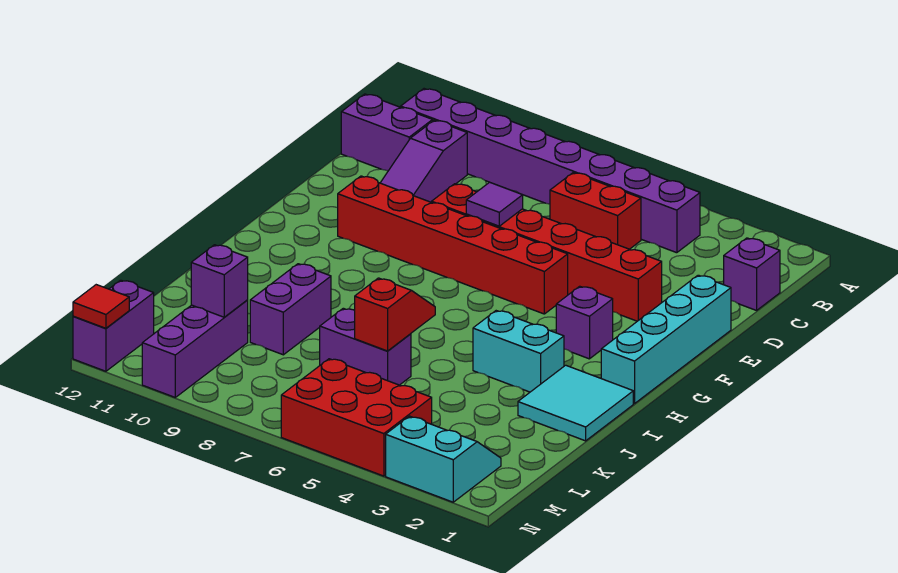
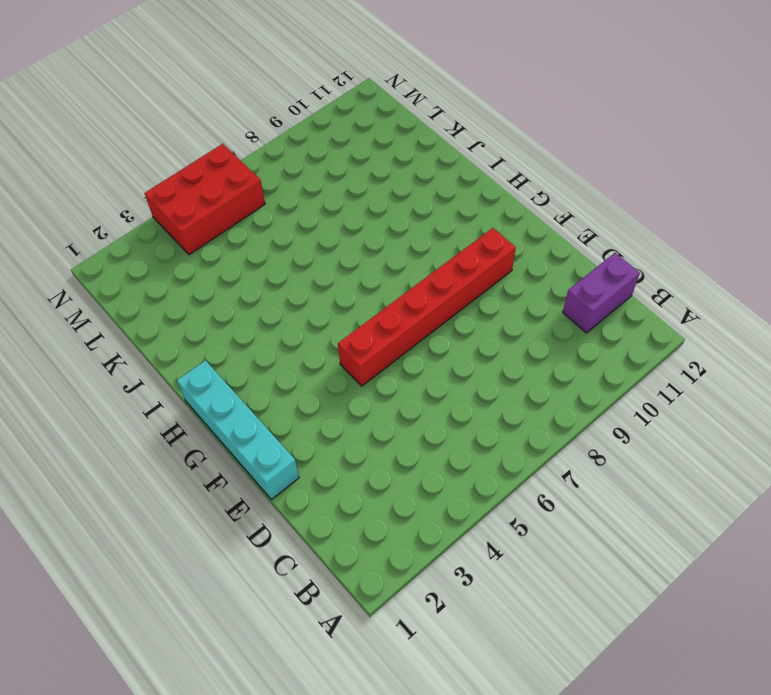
none -> purple 1x8 brick [401,89,700,253]
none -> purple 1x1 brick [724,238,780,310]
none -> red 1x2 brick [550,173,641,249]

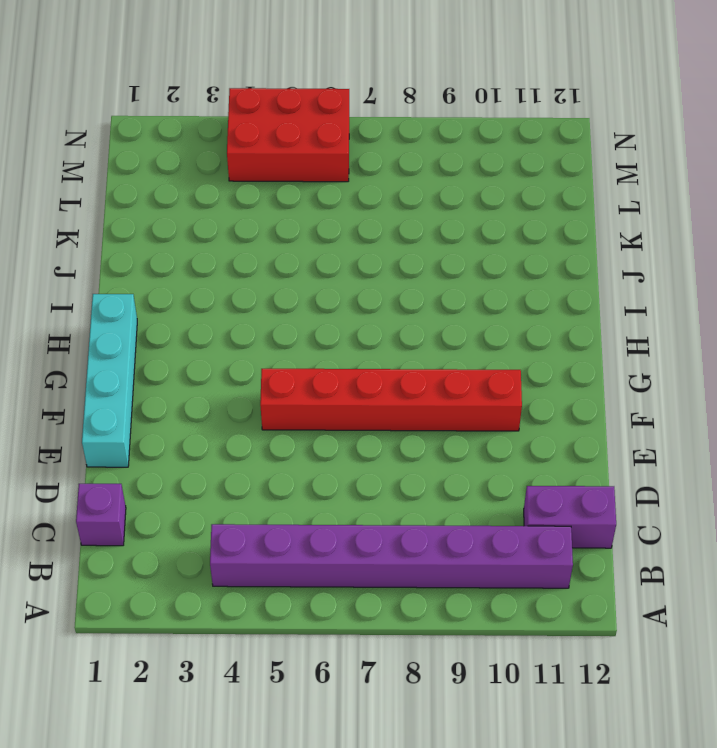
none -> red 1x2 brick [550,173,641,249]
none -> purple 1x3 slope [381,120,467,202]
none -> red 1x6 brick [432,184,662,321]

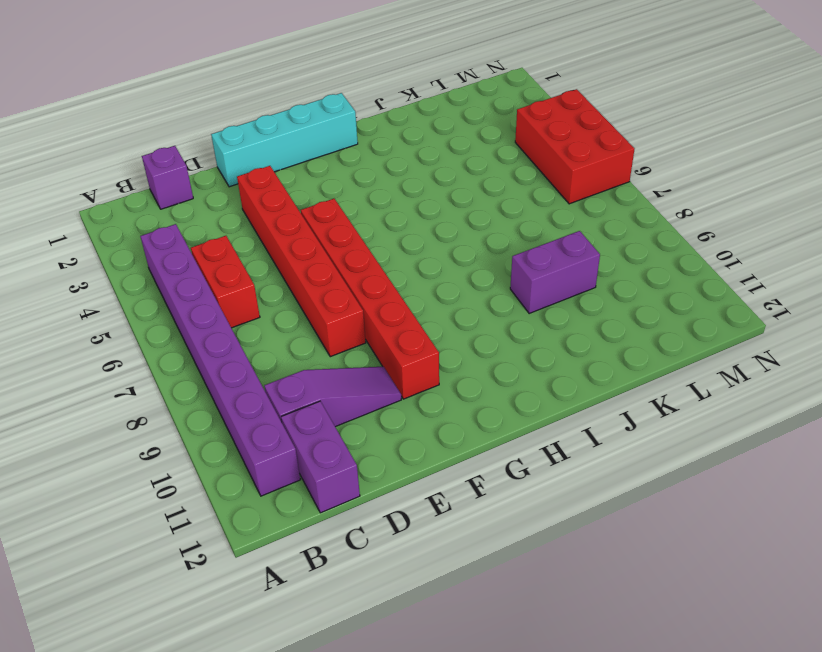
none -> purple 1x1 brick [556,286,613,359]
none -> cyan 2x2 tile [518,365,633,441]
none -> cyan 1x2 brick [473,311,564,392]

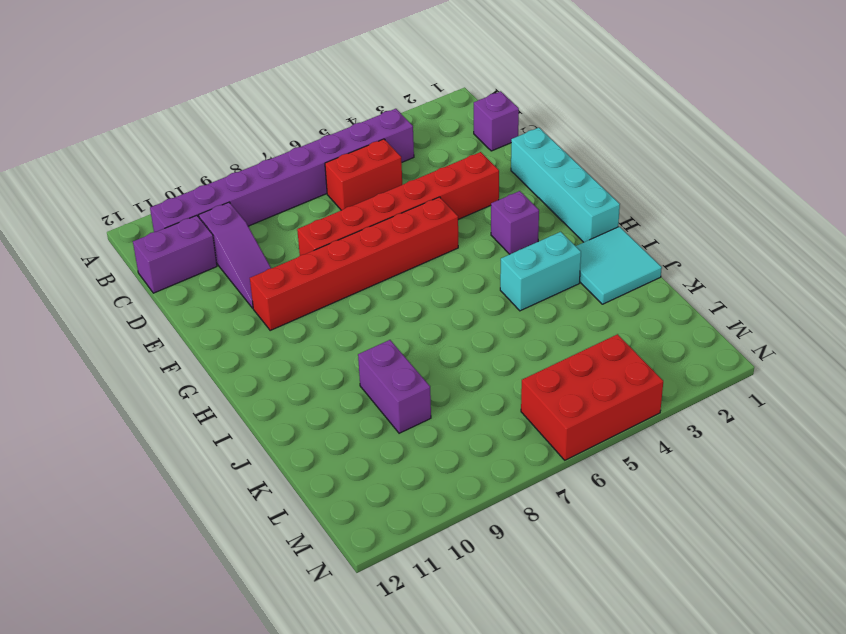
none -> purple 1x2 brick [320,308,411,385]
none -> purple 1x3 brick [142,300,248,397]
none -> cyan 2x2 slope [386,416,501,502]

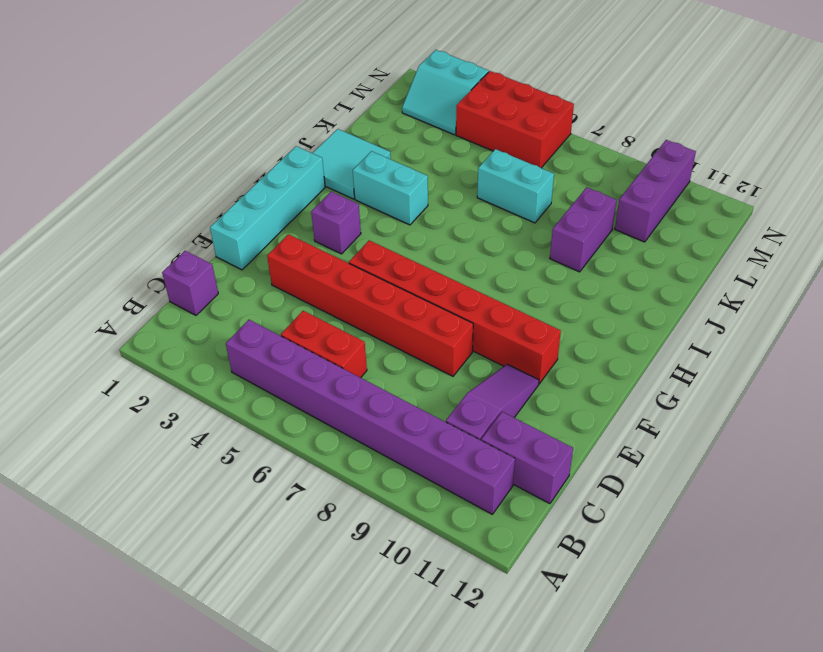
cyan 1x2 brick [477,149,554,223] -> purple 1x2 brick [320,308,411,385]
none -> purple 1x2 brick [73,280,154,371]
none -> purple 1x1 tile [466,182,523,226]
none -> red 1x2 slope [355,278,435,351]

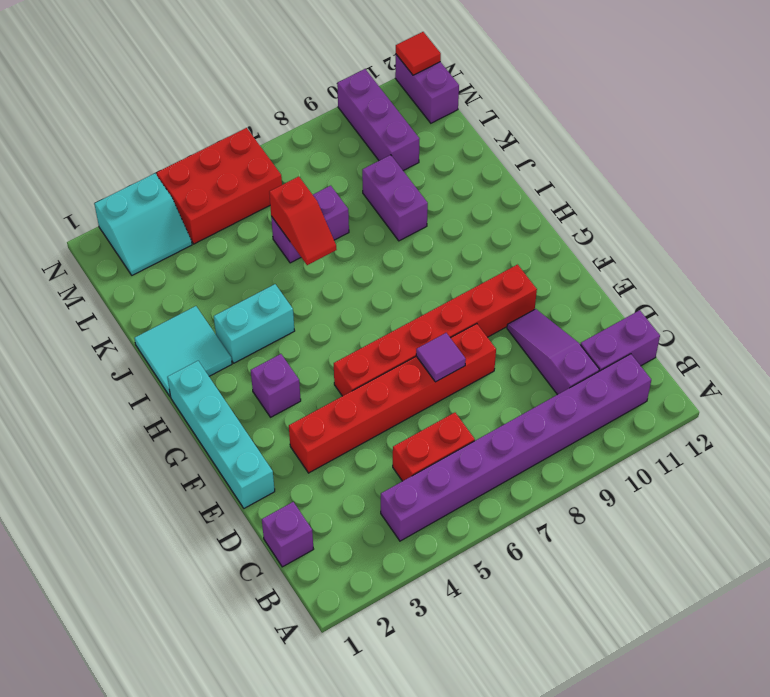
none -> purple 1x1 brick [191,245,248,317]

